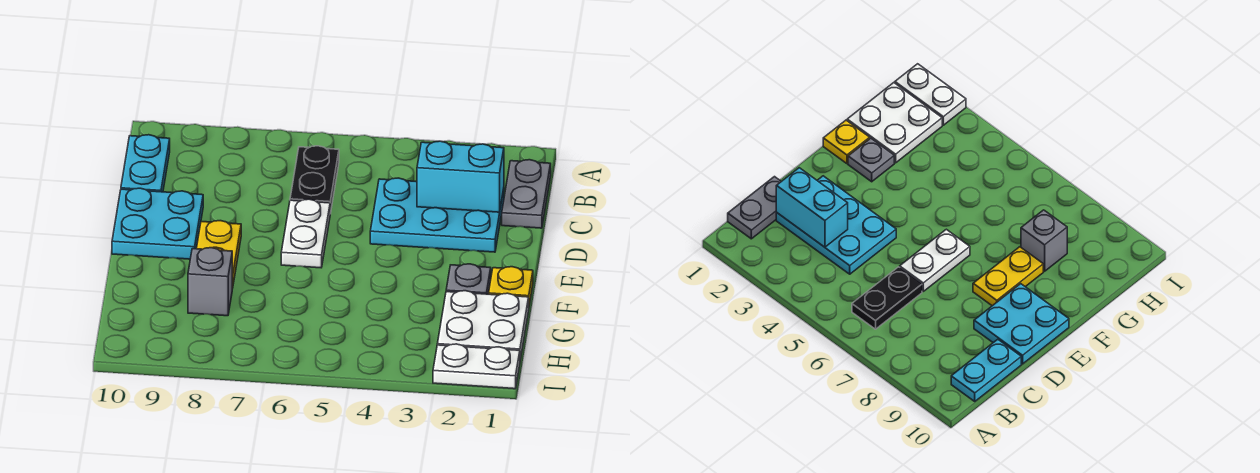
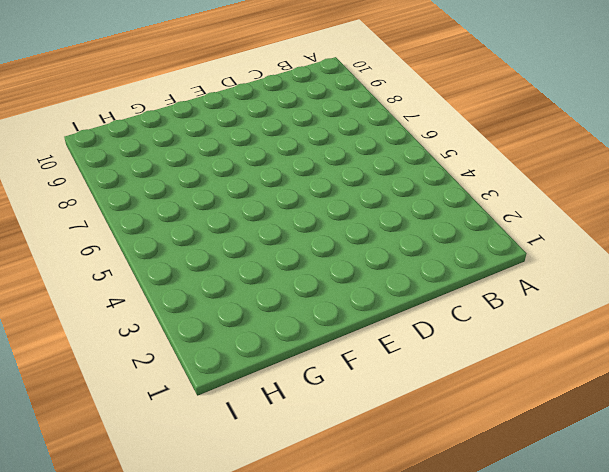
none -> grey 1x2 plate [502,160,551,228]
none -> black 1x2 plate [290,146,339,214]
none -> cyan 1x2 plate [121,135,170,192]

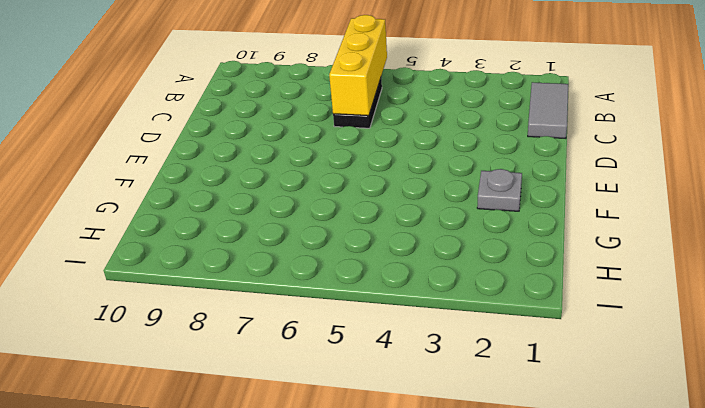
yellow 1x3 brick [329,15,387,116] -> none
grey 1x2 tile [528,82,568,139] -> grey 1x2 plate [502,160,551,228]
none -> cyan 1x2 plate [121,135,170,192]
none -> cyan 2x3 plate [370,178,504,252]
none -> white 1x2 plate [281,199,330,268]

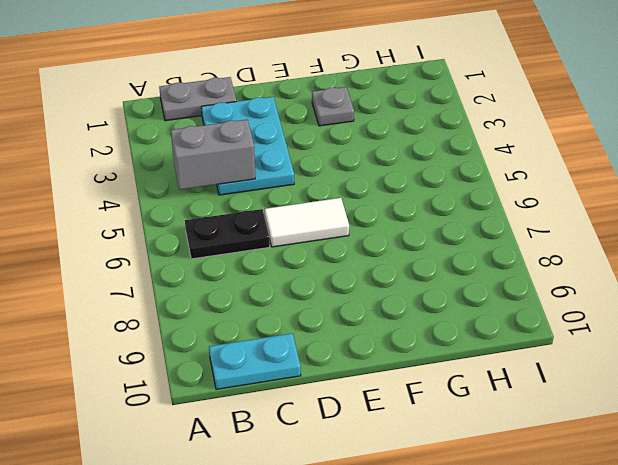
grey 1x2 brick [171,120,255,190] -> none
white 1x2 tile [265,198,349,247] -> white 1x2 plate [281,199,330,268]
none -> cyan 2x2 plate [112,188,203,259]
none -> yellow 1x2 plate [196,221,241,289]
none -> yellow 1x1 plate [489,267,533,304]

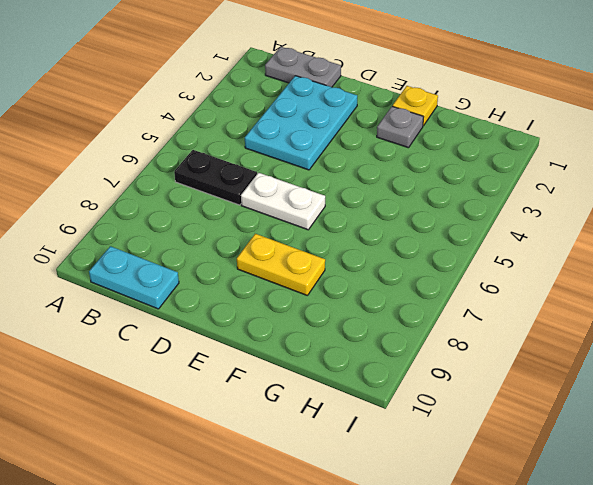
none -> cyan 2x2 plate [112,188,203,259]
none -> white 2x2 plate [437,291,529,359]
none -> grey 1x1 brick [188,248,232,316]

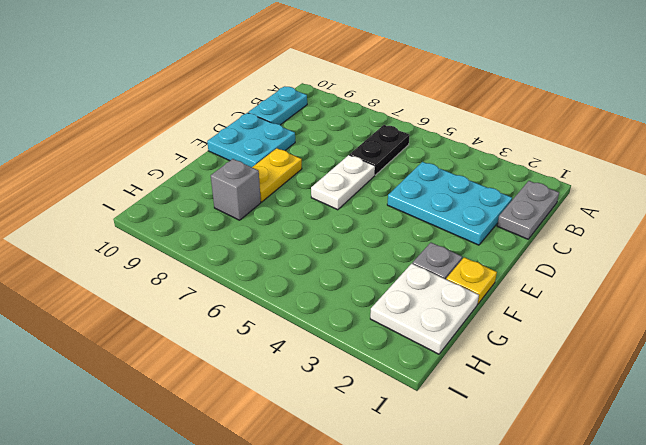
none -> white 1x2 plate [433,344,520,389]
none -> cyan 1x2 brick [417,141,504,212]

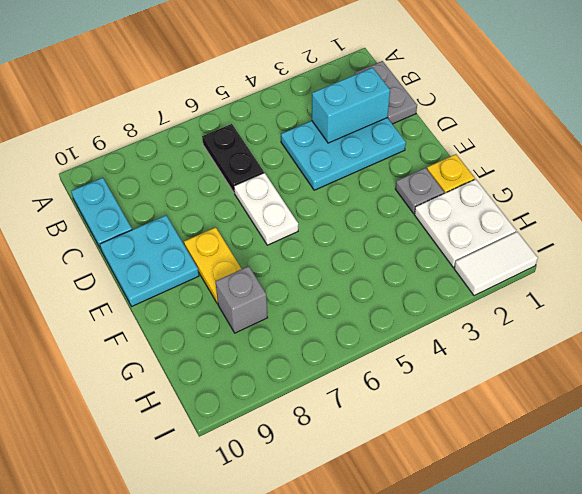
white 1x2 tile [454,232,538,296] -> white 1x2 plate [433,344,520,389]

